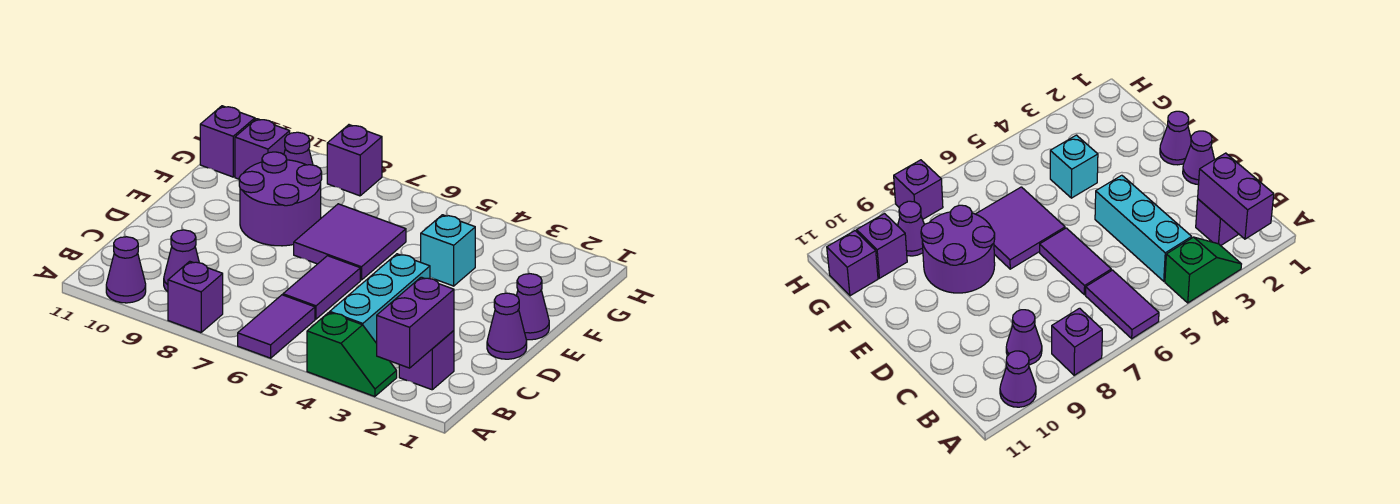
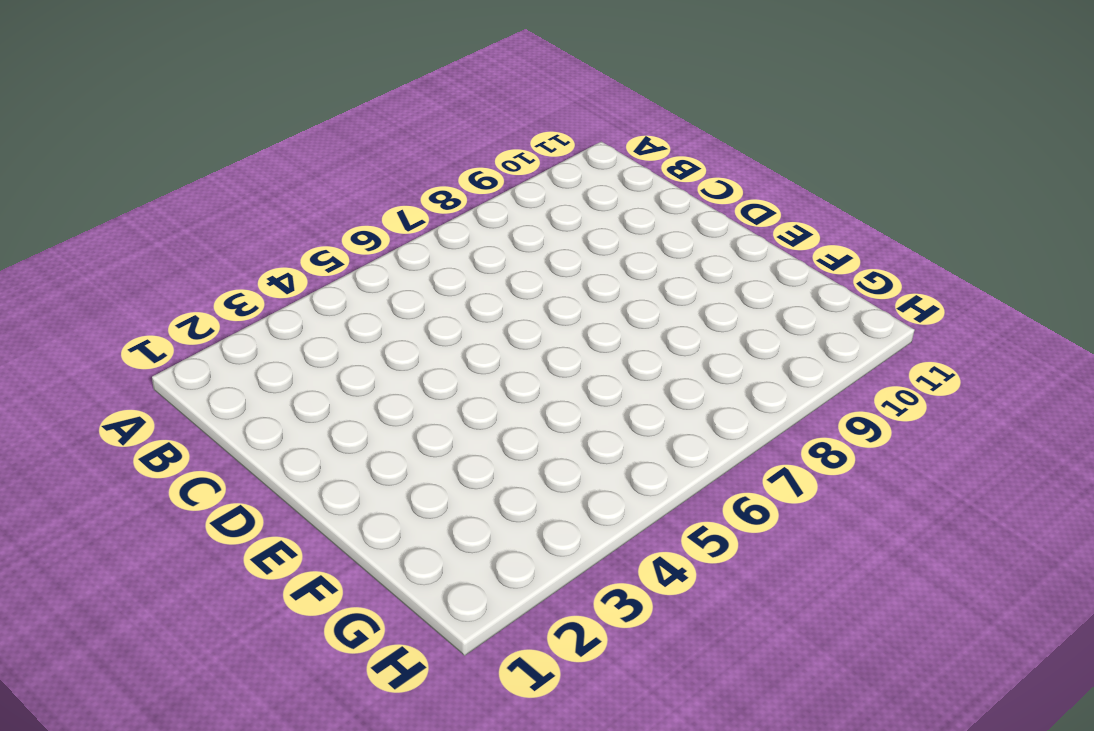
none -> green 1x2 slope [307,312,397,397]
none -> purple 1x2 tile [238,295,315,358]
none -> purple 1x1 brick [168,261,223,333]

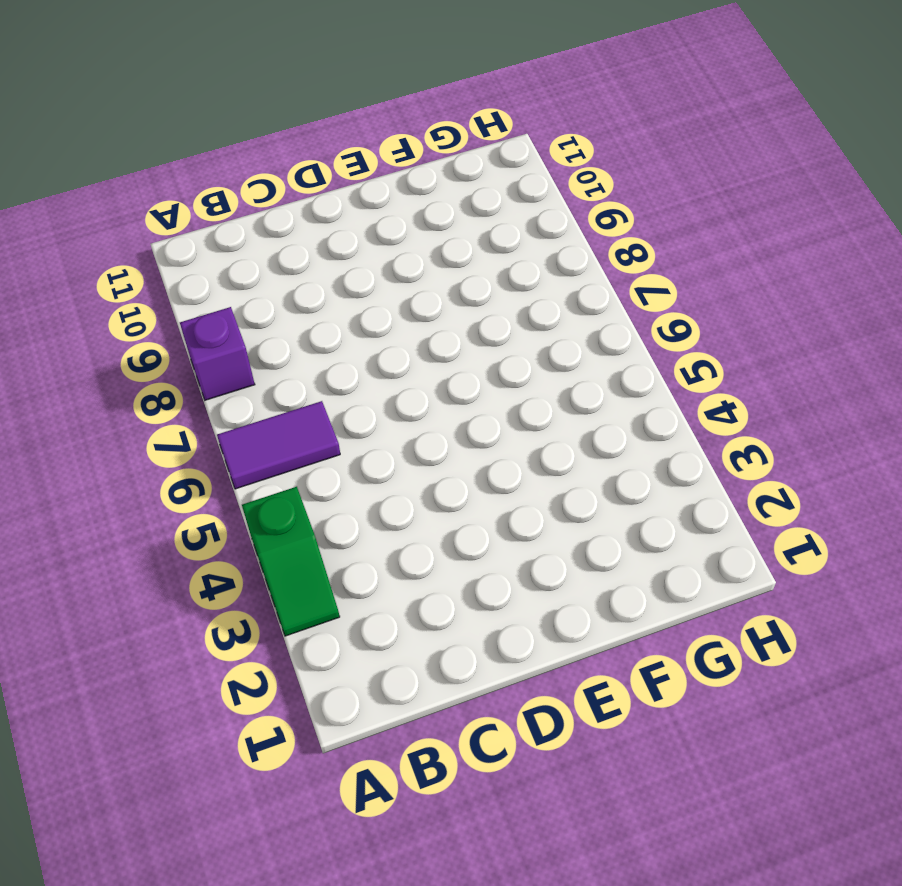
none -> purple 1x1 cone [106,237,146,303]
none -> purple 1x1 brick [399,331,454,390]
none -> cyan 1x3 brick [330,254,430,343]

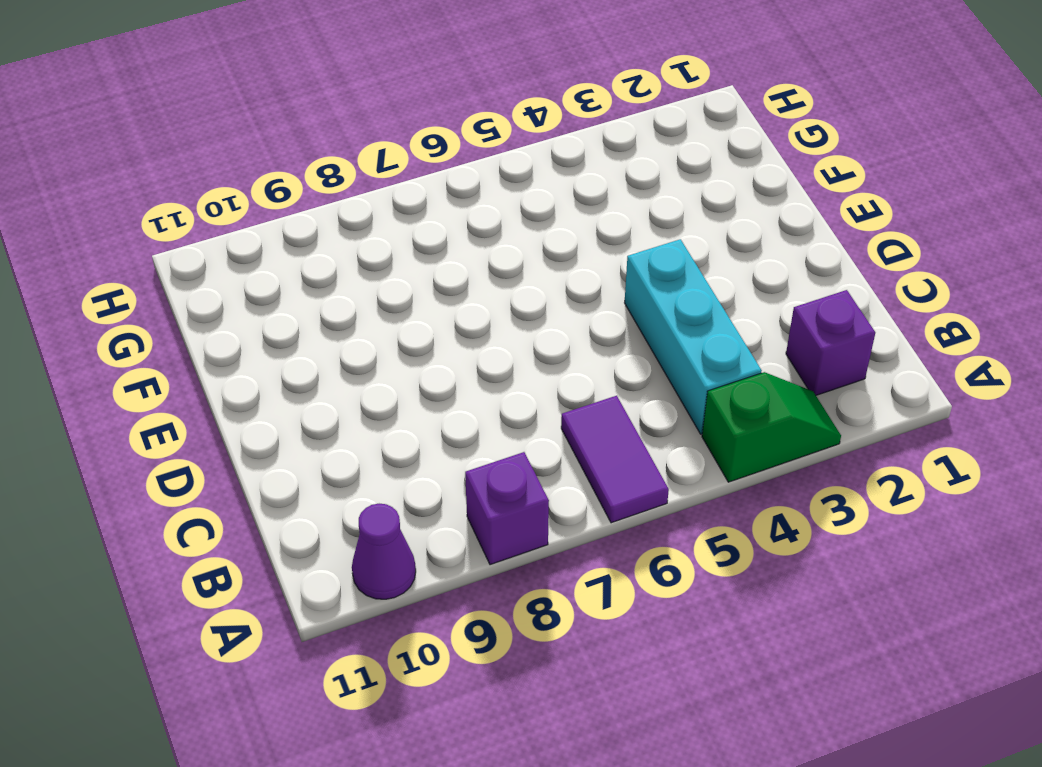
none -> purple 1x1 cone [164,230,199,292]
none -> purple 1x2 tile [283,256,360,319]
none -> purple 1x1 cone [487,293,527,359]

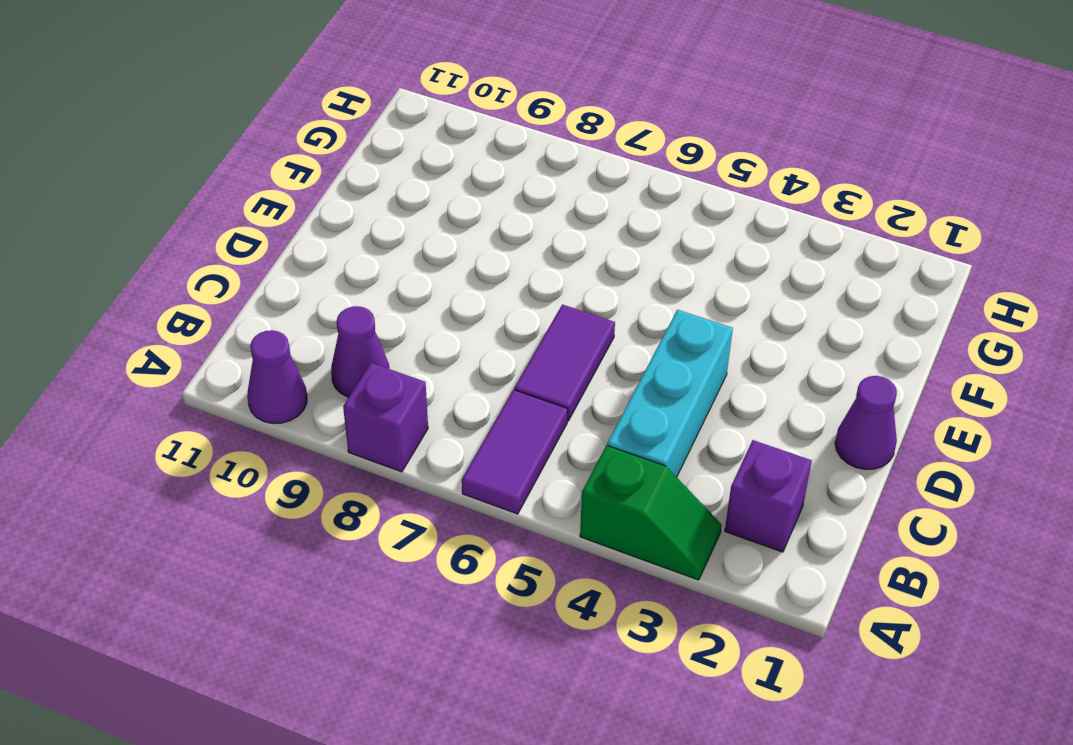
none -> purple 1x1 cone [516,274,549,340]
none -> purple 2x2 tile [294,204,406,280]
none -> purple 2x2 round brick [239,152,322,246]

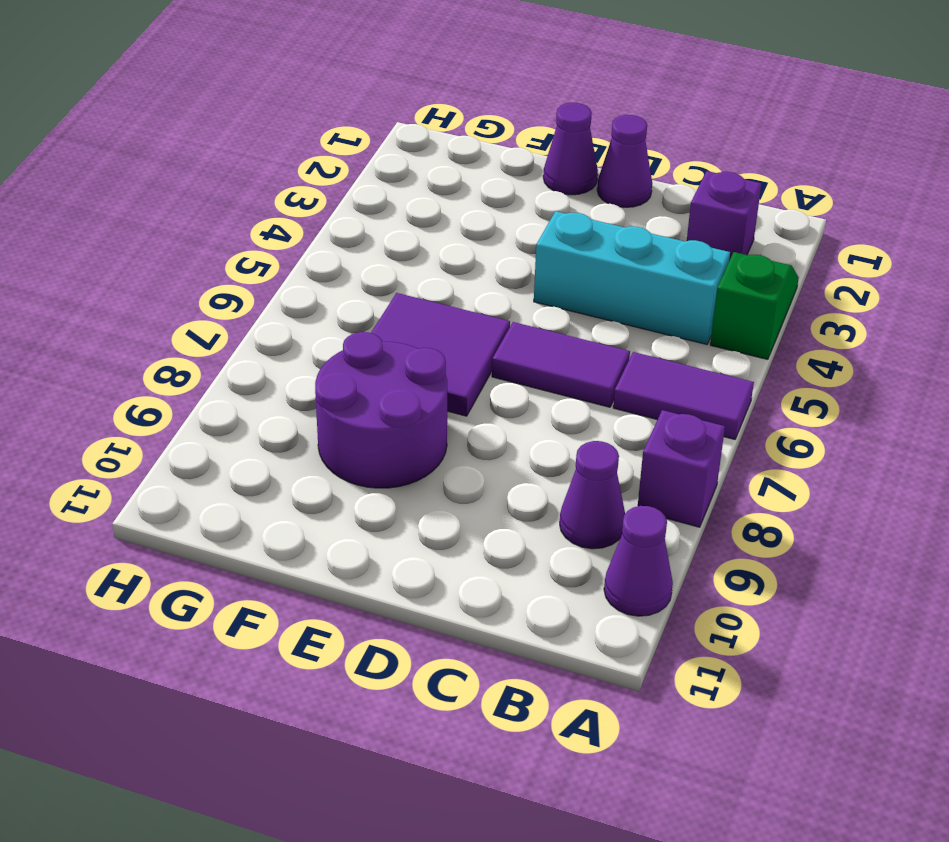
none -> cyan 1x1 brick [421,215,475,286]
none -> purple 1x1 cone [284,132,313,165]
none -> purple 1x1 brick [235,119,290,179]

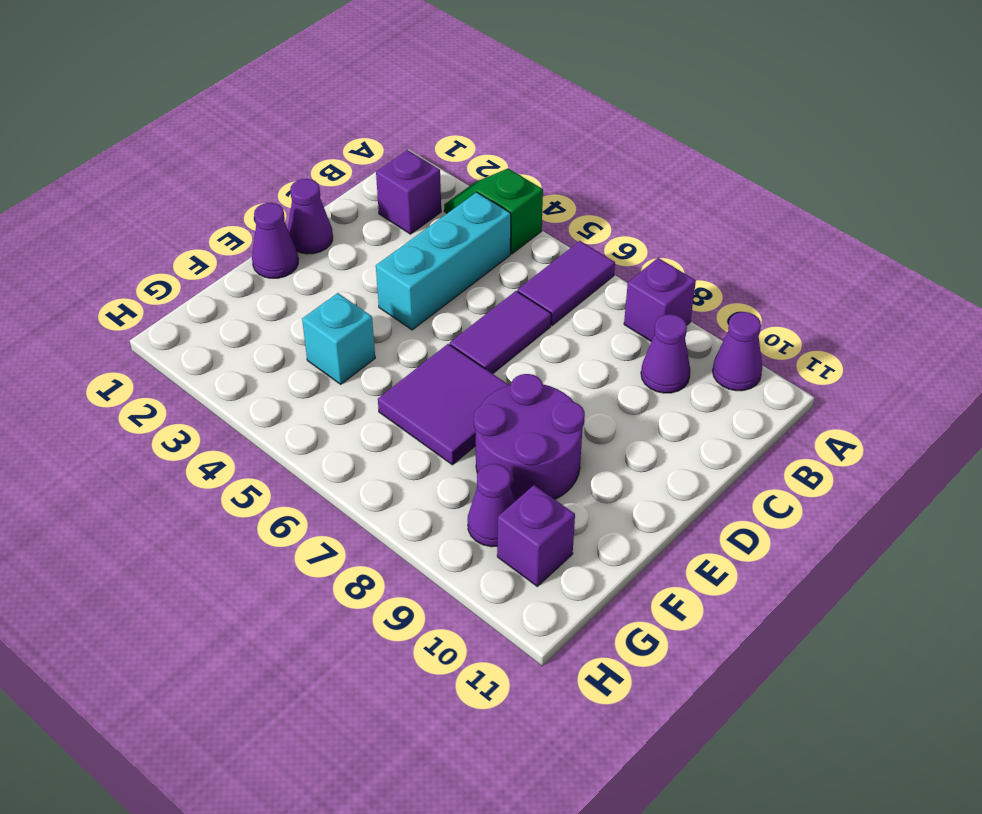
none -> purple 1x1 brick [200,106,255,177]
none -> purple 1x1 brick [327,125,382,196]
none -> purple 1x2 brick [377,277,454,368]

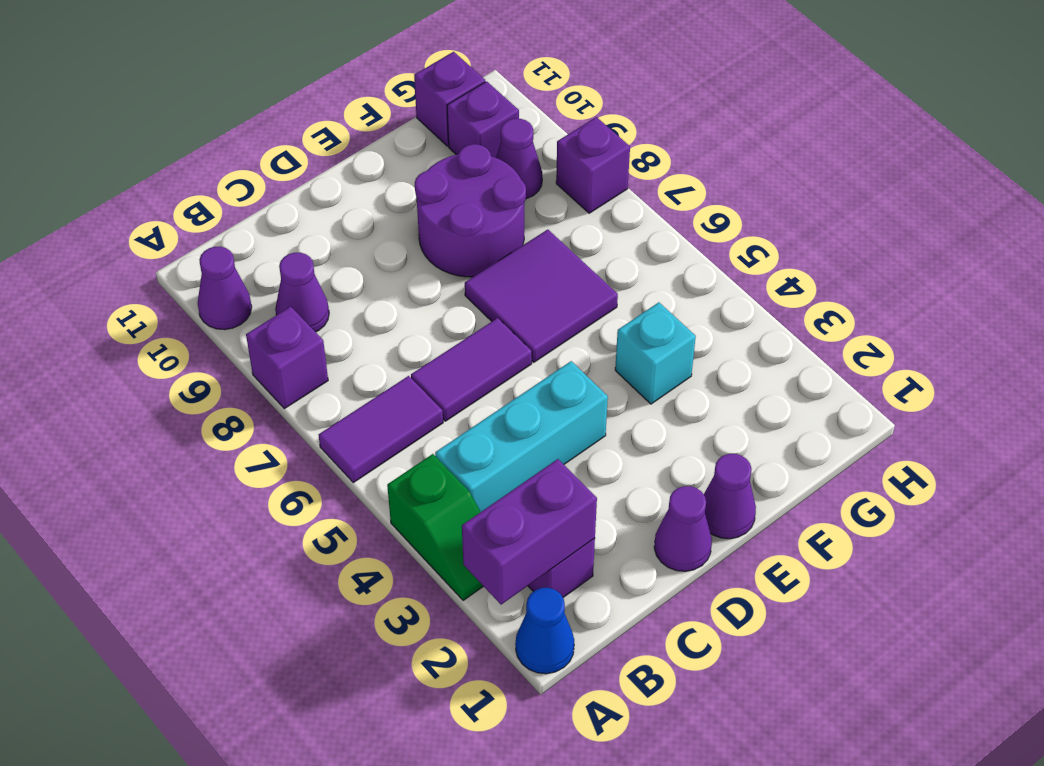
blue 1x1 cone [515,588,574,674] -> none

